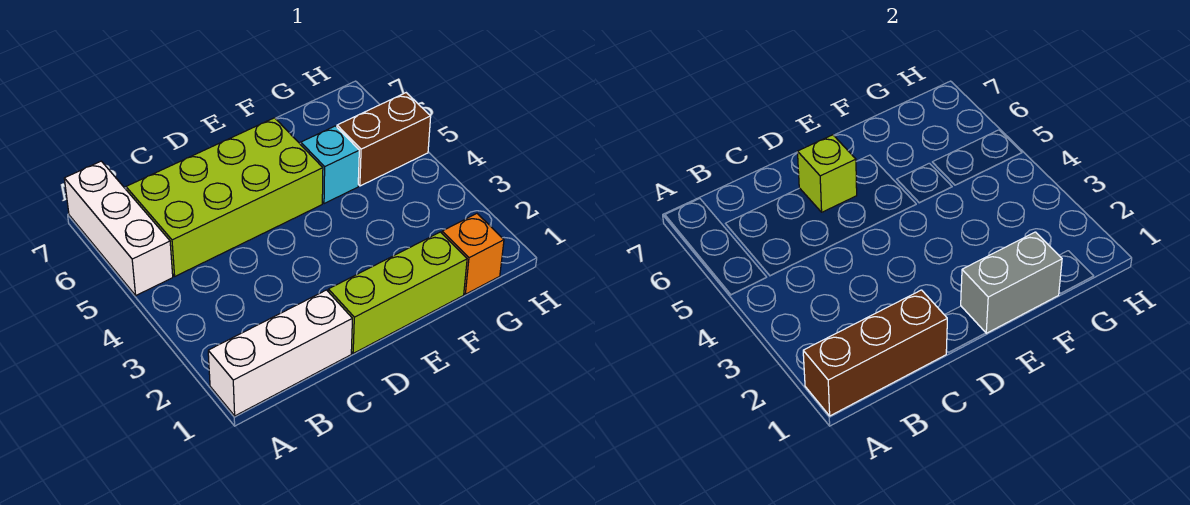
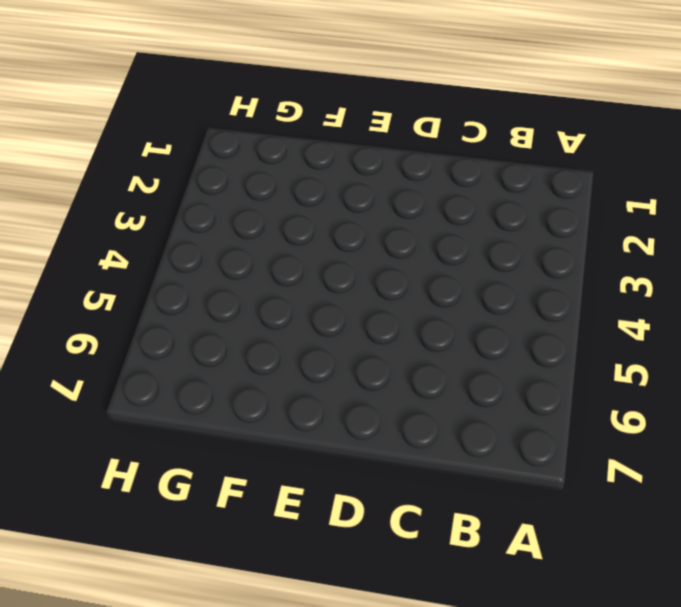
none -> white 1x3 brick [208,290,352,416]
none -> white 1x3 brick [64,161,173,295]

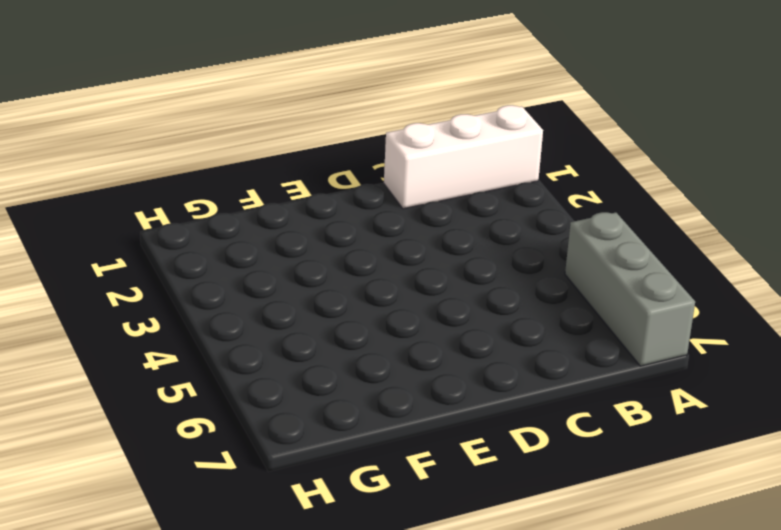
grey 1x3 brick [565,212,695,366] -> white 1x3 brick [64,161,173,295]
none -> lime 2x4 brick [126,118,323,276]
none -> lime 1x3 brick [328,232,467,353]

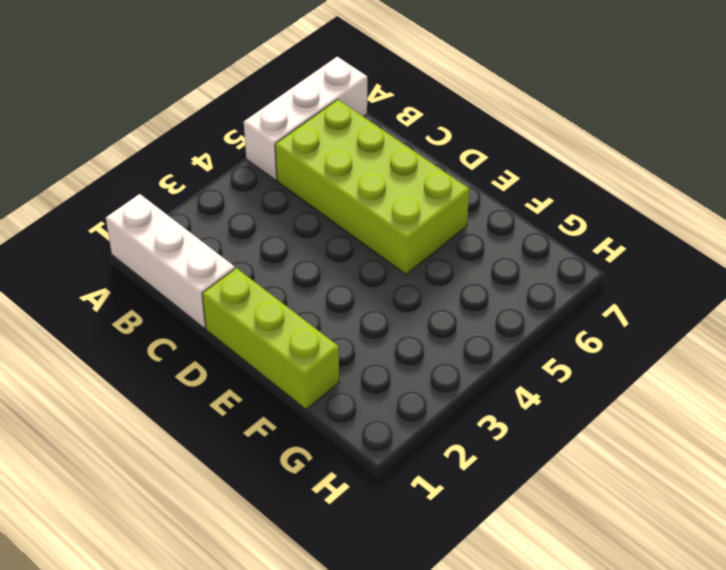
none -> cyan 1x1 brick [301,126,359,204]
none -> orange 1x1 brick [442,214,504,294]

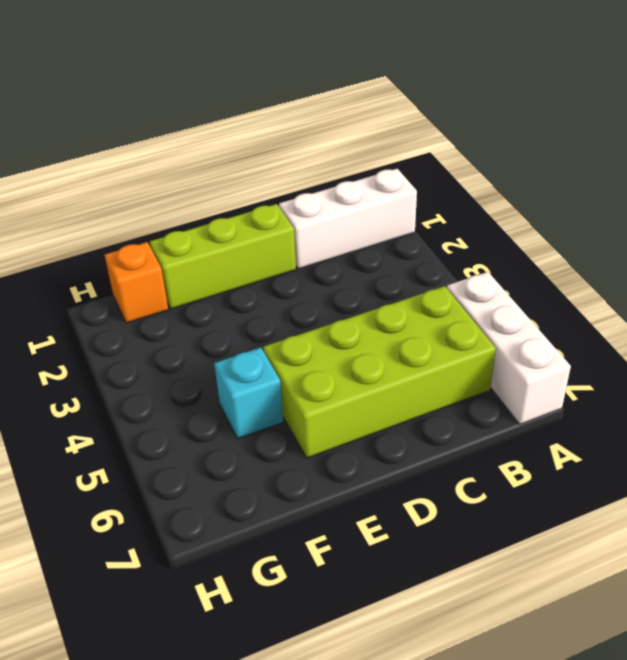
none -> brown 1x2 brick [337,93,431,186]
none -> brown 1x3 brick [803,290,947,416]

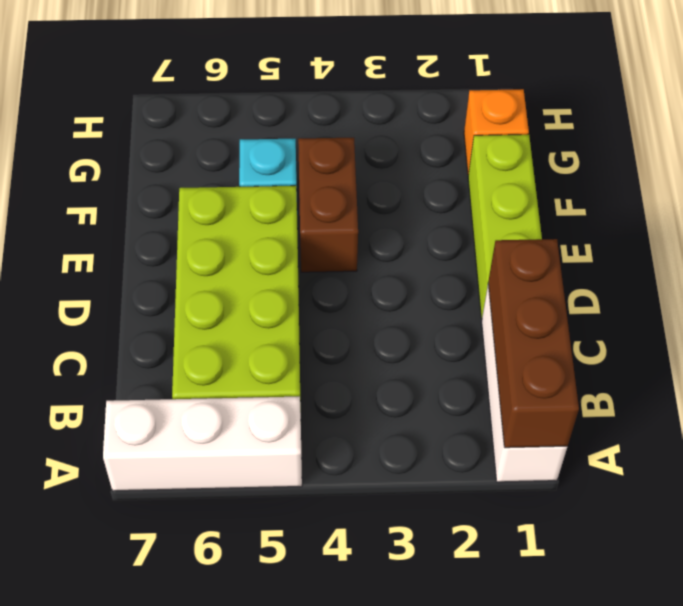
brown 1x2 brick [298,138,358,272] -> brown 1x2 brick moved to [337,93,431,186]
none -> lime 1x1 brick [797,135,857,212]
none -> grey 1x2 brick [961,232,1062,333]

